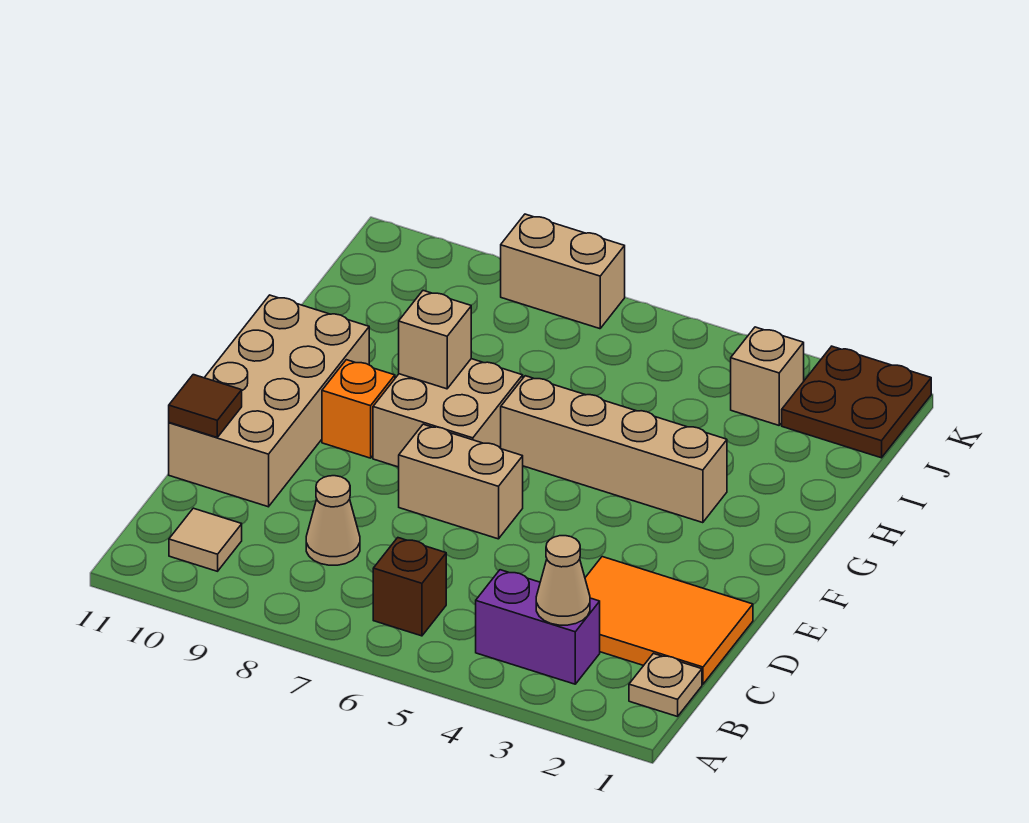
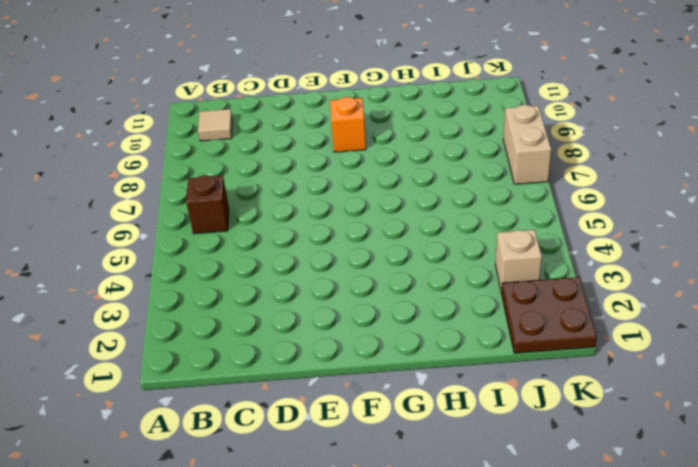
none -> tan 1x1 plate [629,653,702,717]
none -> purple 1x2 brick [476,570,600,684]
none -> orange 2x3 tile [585,557,753,684]

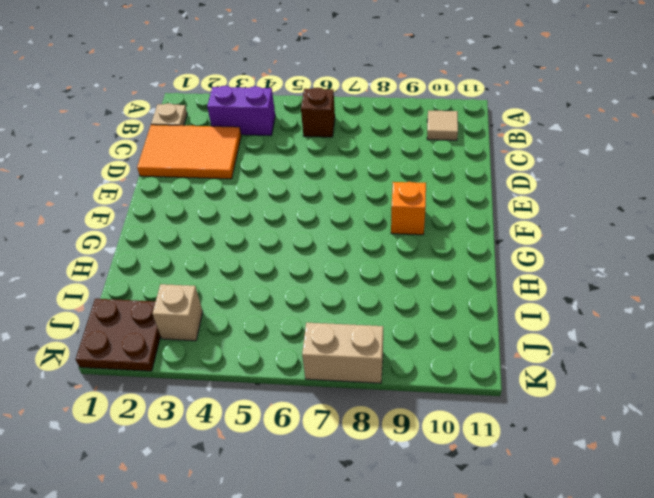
none -> tan 1x1 cone [306,476,360,565]
none -> tan 2x4 brick [169,295,369,507]
none -> tan 1x2 brick [399,424,523,539]

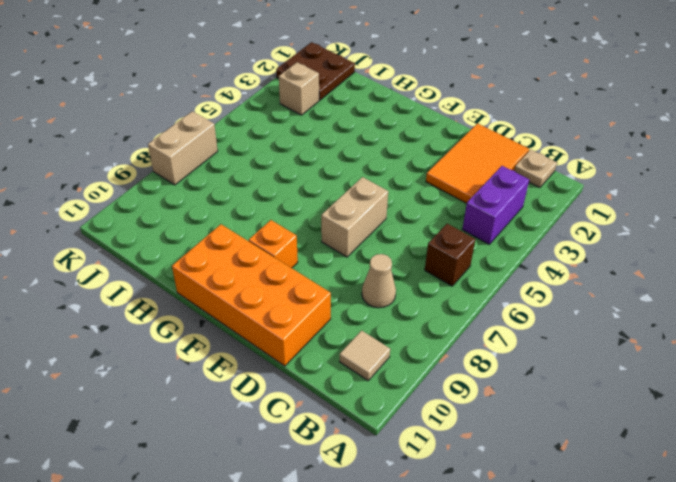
orange 2x4 brick [172,224,331,366] -> tan 2x4 brick [169,295,369,507]
none -> tan 2x2 brick [373,359,523,467]
none -> tan 1x4 brick [501,376,727,523]
none -> tan 1x1 cone [536,536,590,625]

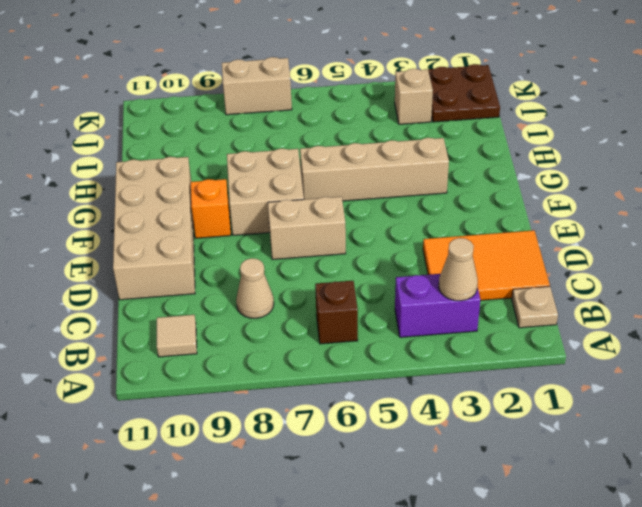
none -> brown 1x1 tile [169,375,242,437]
none -> tan 1x1 brick [399,291,471,389]

